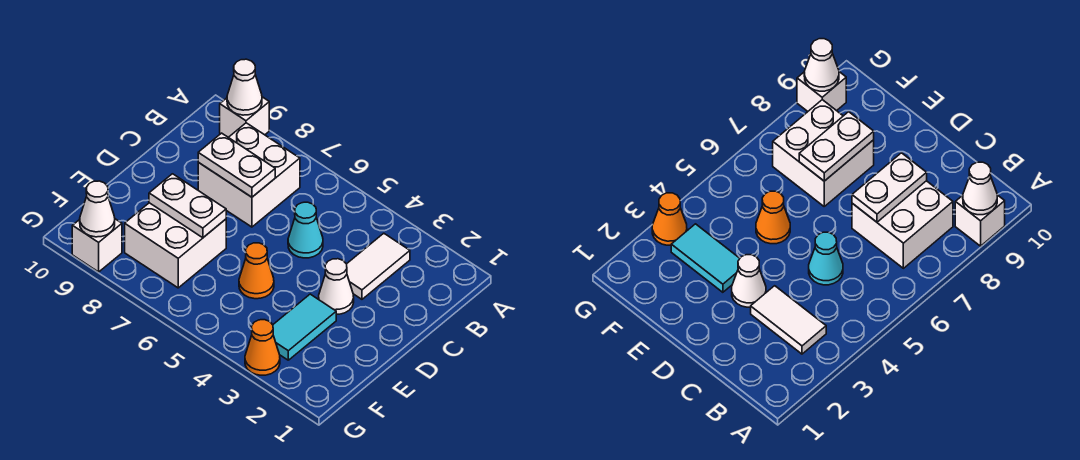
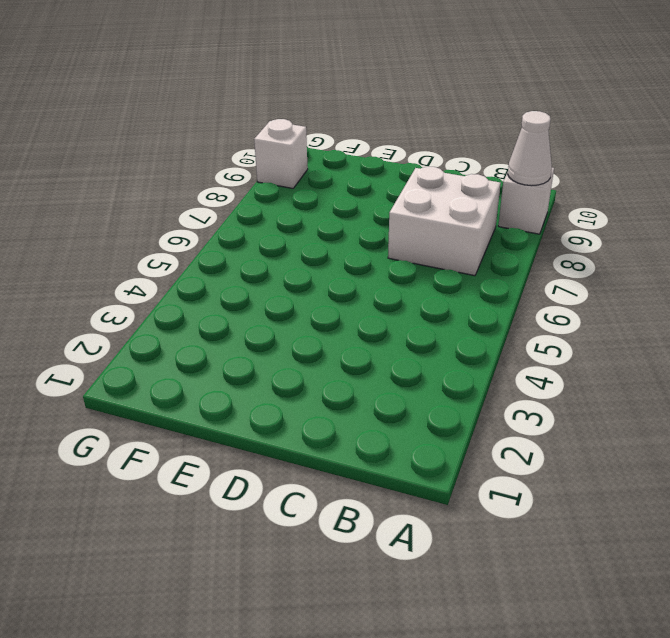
none -> white 1x2 tile [347,233,410,299]
none -> cyan 1x1 cone [288,202,323,258]
none -> white 1x1 cone [319,259,354,314]

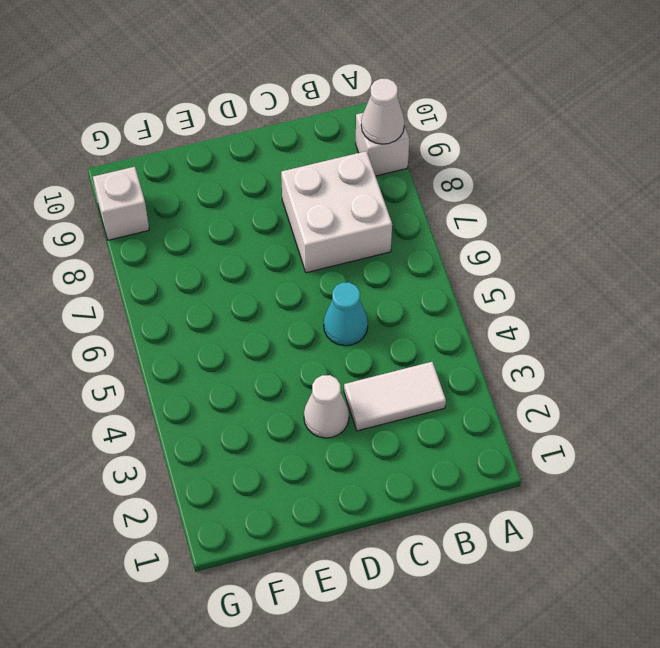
none -> cyan 1x2 tile [273,294,336,360]
none -> orange 1x1 cone [239,243,274,299]
none -> white 2x2 brick [125,203,226,288]

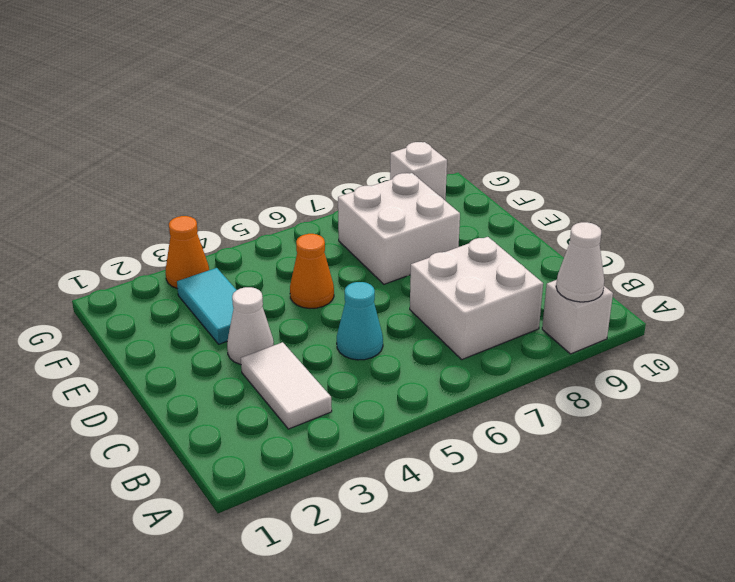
none -> white 1x2 plate [198,133,275,197]
none -> white 1x2 plate [149,174,226,238]
none -> white 1x1 cone [80,181,115,237]

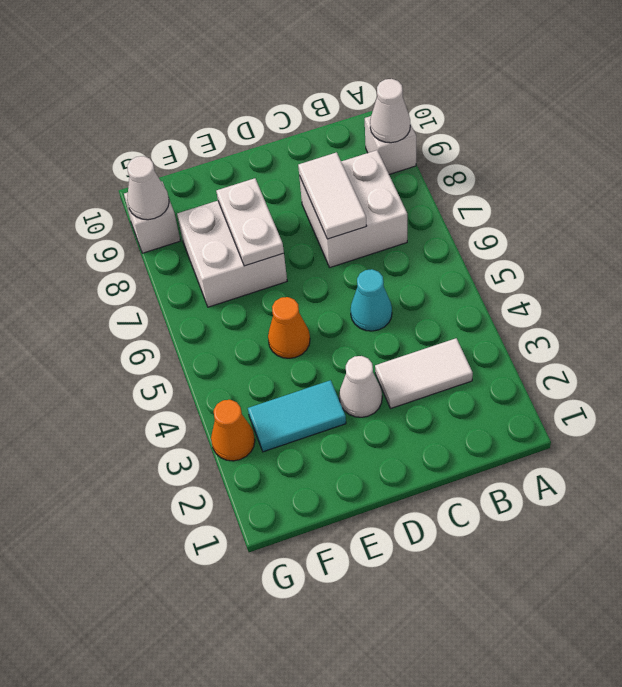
white 1x2 tile [298,152,366,239] -> white 1x2 plate [198,133,275,197]

